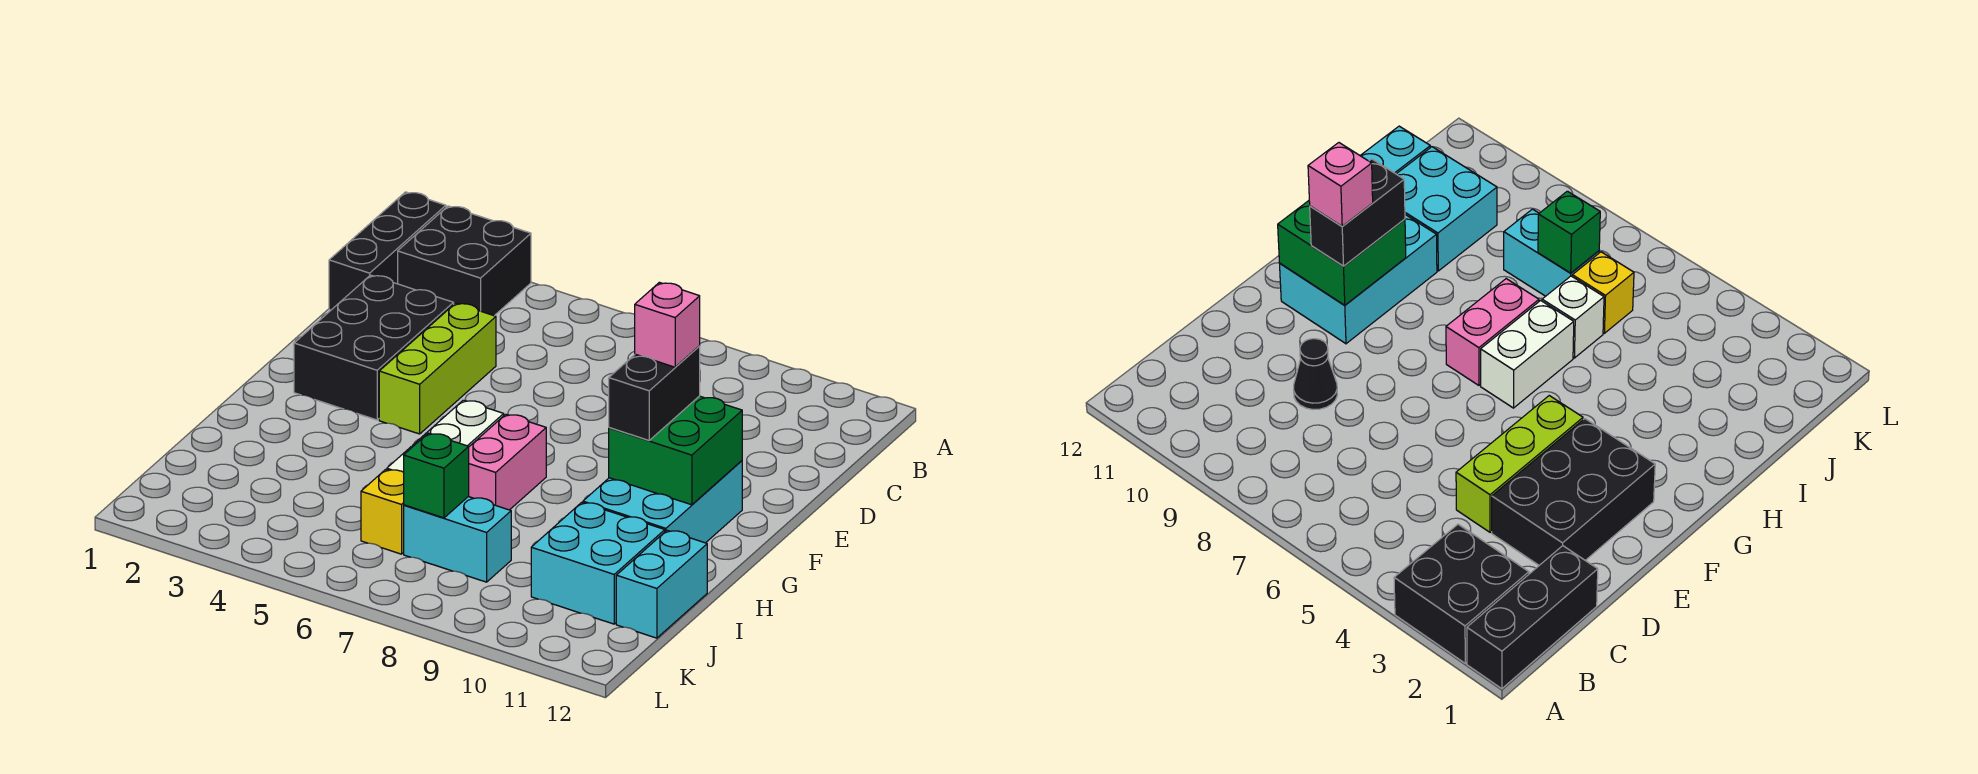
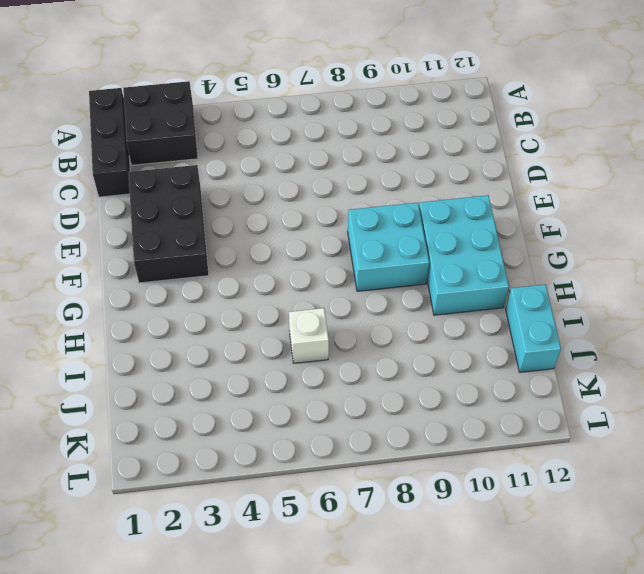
cyan 2x2 brick [348,203,429,291] -> cyan 2x2 brick moved to [531,502,665,624]
none -> lime 1x3 brick [379,303,496,434]
none -> black 1x1 cone [1294,339,1337,410]
none -> white 1x2 brick [413,400,504,447]

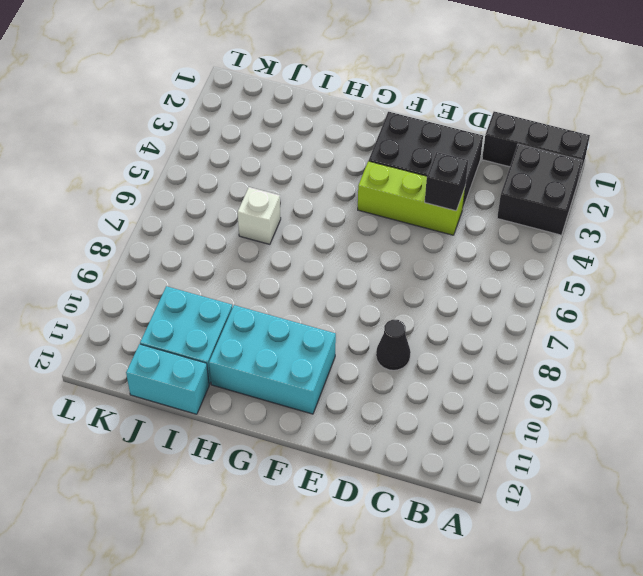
black 1x1 brick [425,152,468,211] -> none
none -> white 1x2 brick [413,400,504,447]
none -> pink 1x2 brick [468,414,546,510]
none -> yellow 1x1 brick [361,469,404,554]

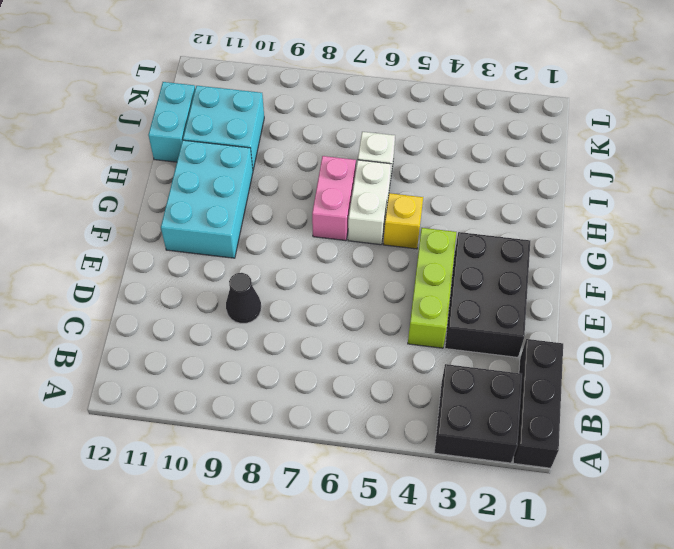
yellow 1x1 brick [383,193,423,249] -> yellow 1x1 brick moved to [361,469,404,554]
none -> cyan 1x2 brick [404,497,511,582]
none -> green 2x2 brick [609,396,742,505]
none -> green 1x1 brick [404,433,469,518]

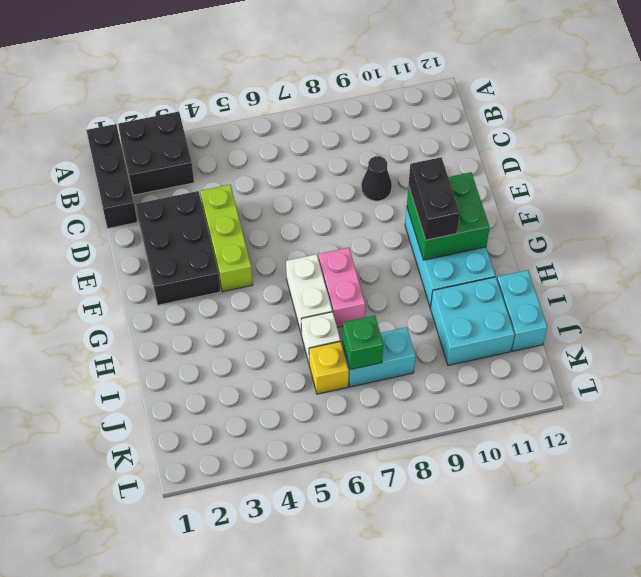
none -> pink 1x1 brick [635,282,700,367]

